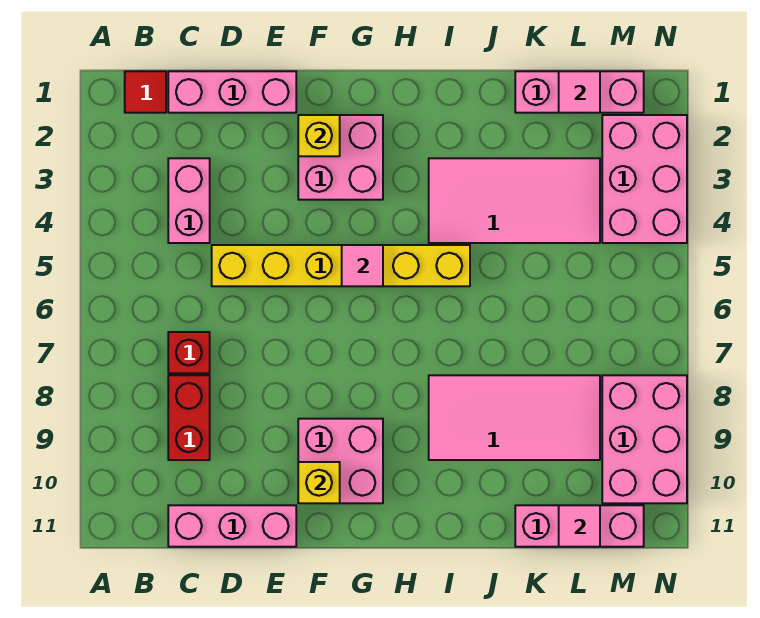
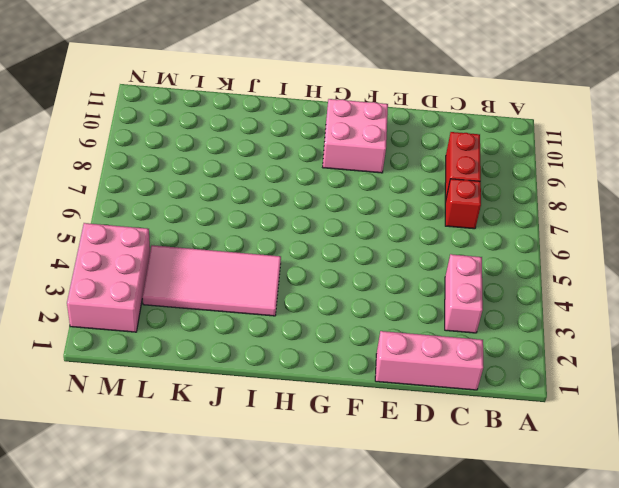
none -> red 1x1 tile [125,71,166,113]
none -> pink 1x3 brick [168,505,296,547]
none -> yellow 1x6 brick [212,245,470,286]

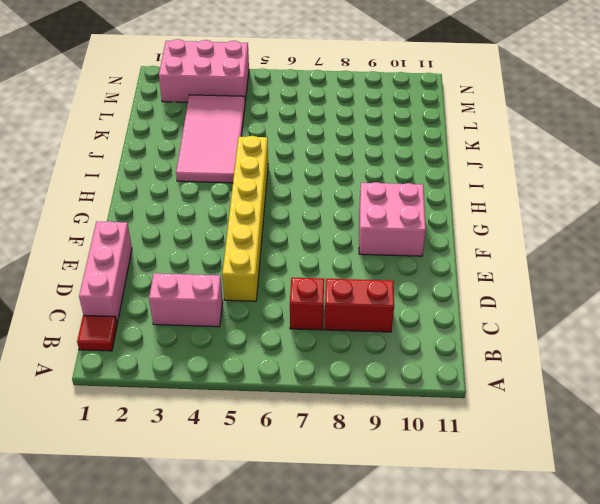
none -> pink 1x3 brick [168,505,296,547]
none -> pink 2x2 brick [298,115,383,200]
none -> pink 2x4 tile [429,375,600,460]

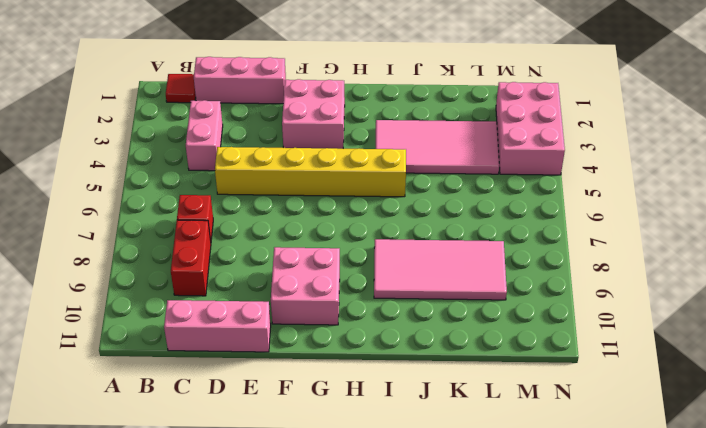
none -> pink 1x3 brick [515,71,644,113]
none -> pink 1x3 brick [515,505,644,547]
none -> pink 2x3 brick [602,375,687,503]

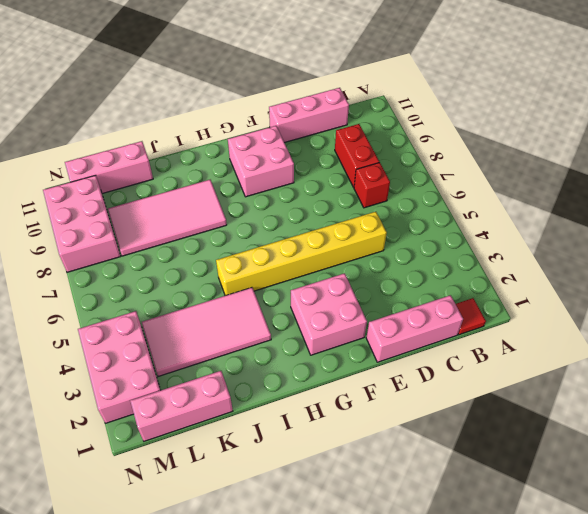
none -> pink 1x2 brick [168,158,210,243]
none -> yellow 1x1 brick [298,115,340,156]
none -> yellow 1x1 brick [298,462,340,503]

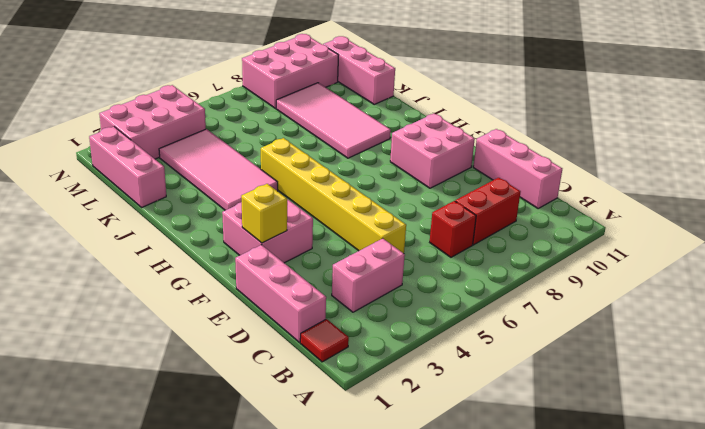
none -> yellow 1x1 brick [298,462,340,503]
none -> pink 1x1 tile [342,245,383,286]
none -> pink 1x1 tile [559,71,600,113]

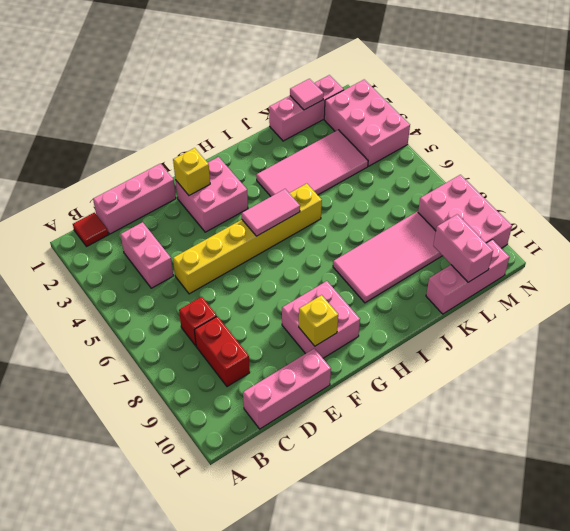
pink 1x2 tile [242,189,300,236] -> pink 1x1 tile [342,245,383,286]
pink 1x2 brick [433,214,493,282] -> pink 1x1 tile [559,505,600,547]

